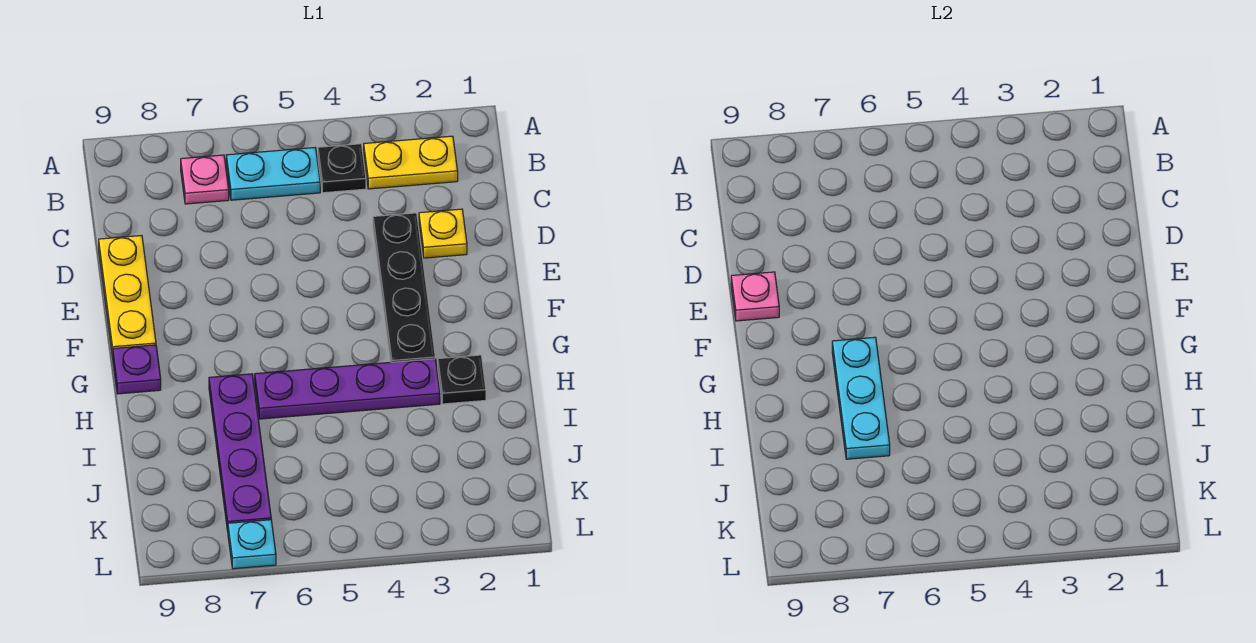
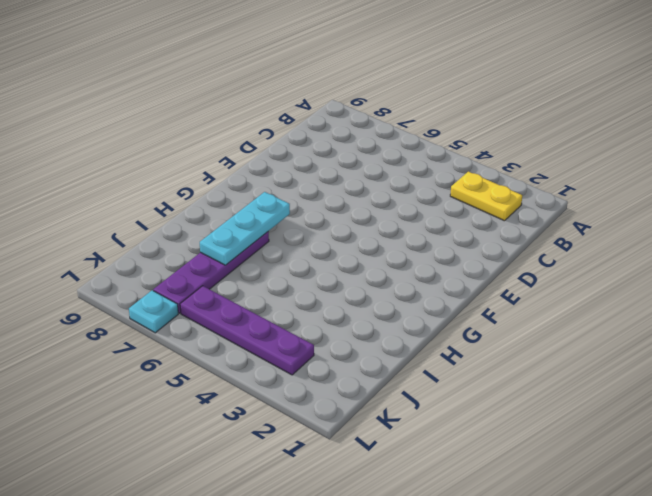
purple 1x4 plate [180,286,314,375] -> purple 1x4 plate moved to [255,359,440,419]
none -> black 1x1 plate [318,144,366,193]
none -> cyan 1x2 plate [226,148,320,200]
none -> pink 1x1 plate [181,155,229,204]

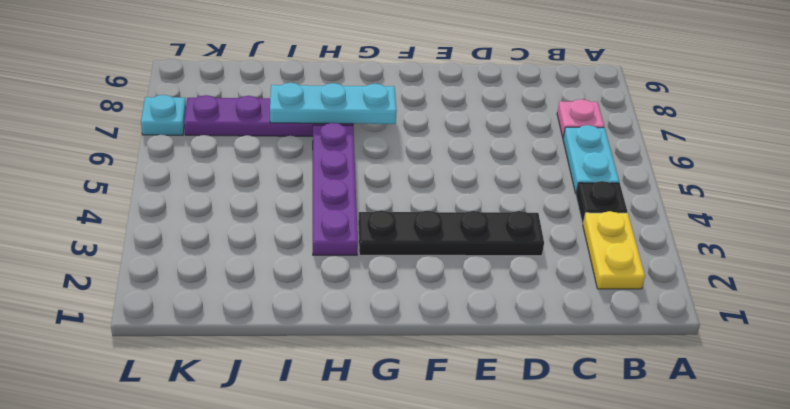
none -> yellow 1x1 plate [419,209,467,258]
none -> yellow 1x3 plate [99,236,156,357]
none -> purple 1x1 plate [113,345,161,394]

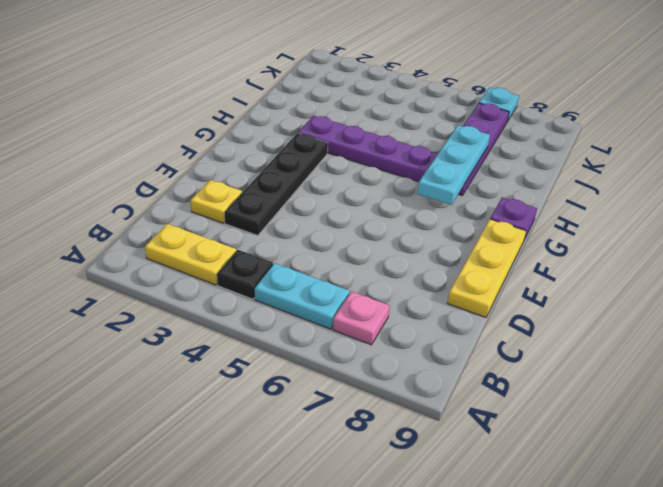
none -> black 1x1 plate [438,355,486,404]
none -> pink 1x1 plate [731,272,779,321]

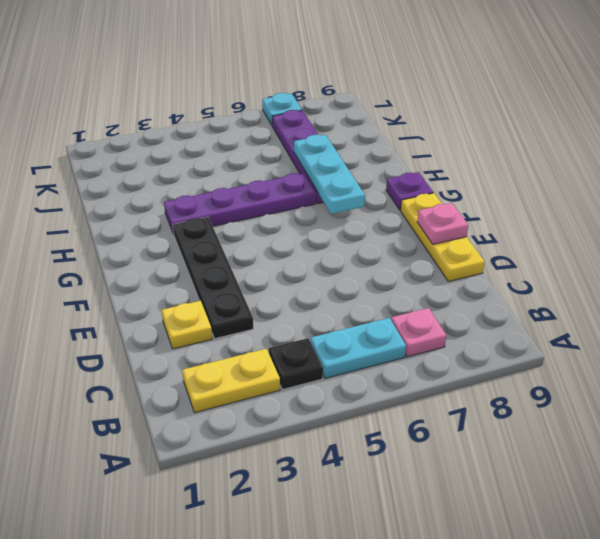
none -> black 1x1 plate [438,355,486,404]

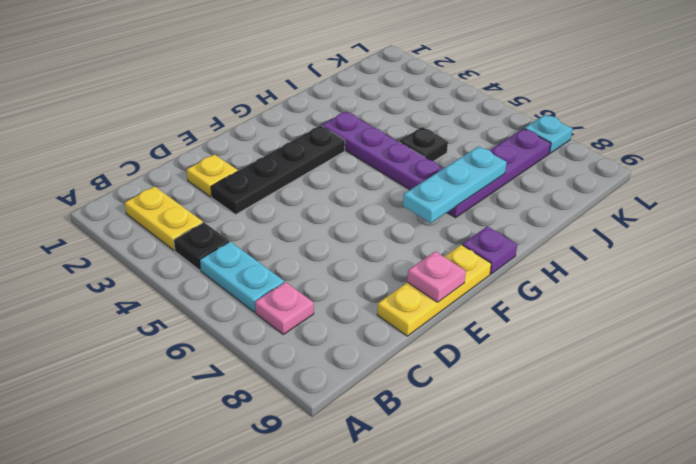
black 1x1 plate [399,127,448,161] -> black 1x1 plate moved to [438,355,486,404]

